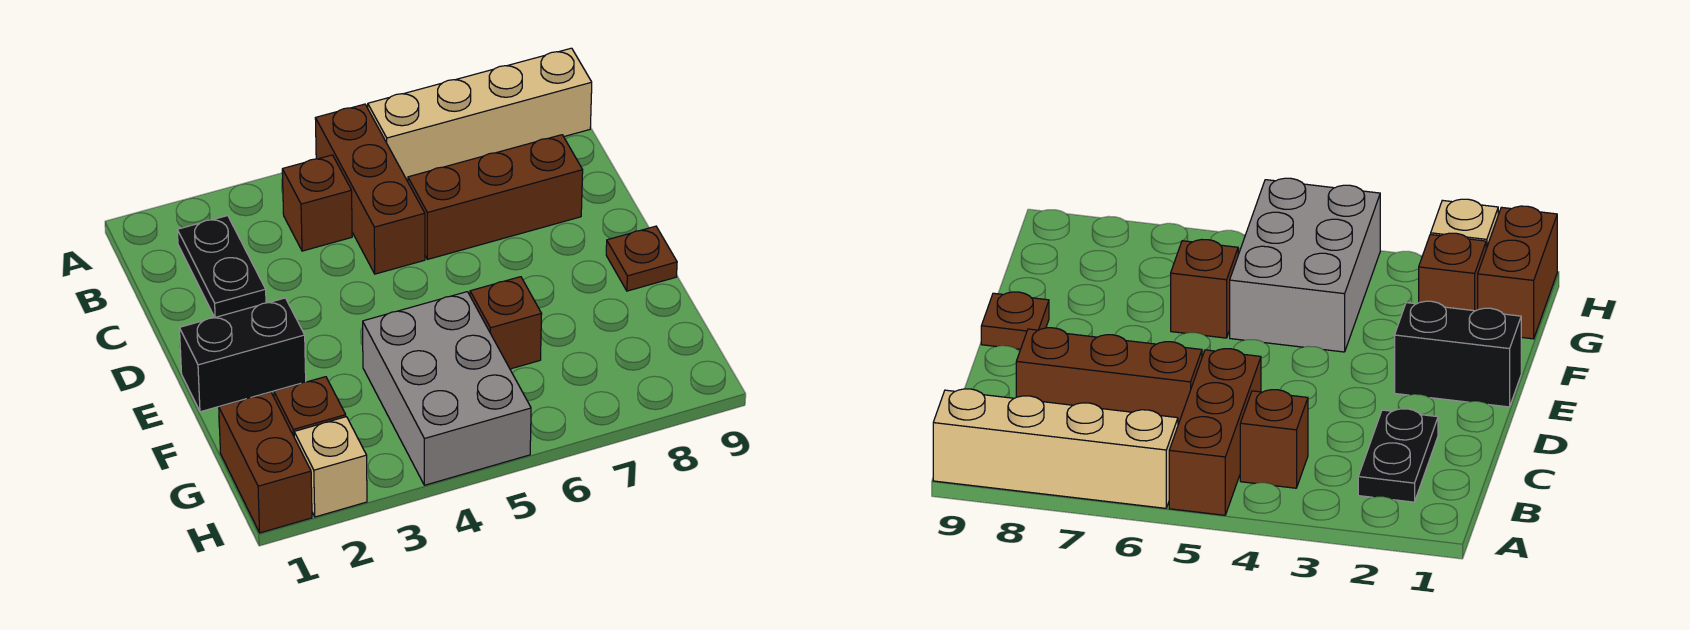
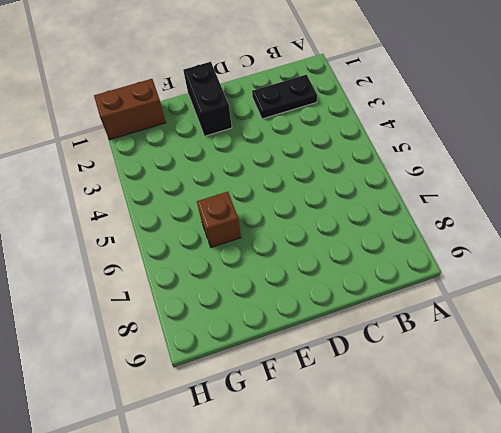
none -> brown 1x3 brick [315,104,425,274]
none -> tan 1x4 brick [368,48,592,180]
none -> brown 1x1 brick [282,155,352,251]

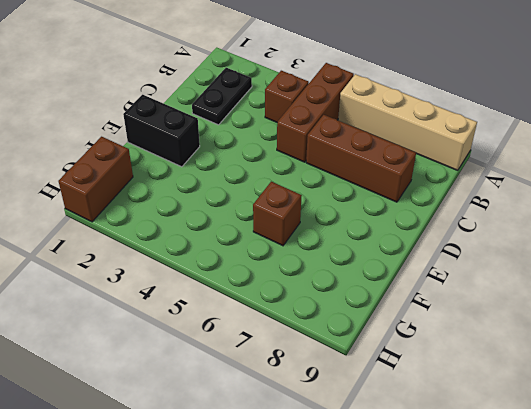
none -> brown 1x1 plate [606,226,677,291]
none -> grey 2x3 brick [363,292,531,485]
none -> brown 1x1 brick [274,377,346,436]

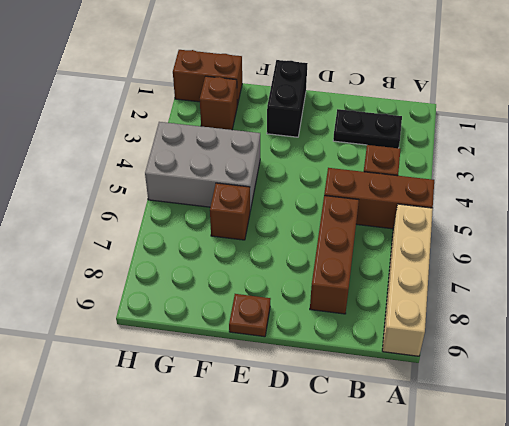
none -> tan 1x1 brick [294,417,367,517]

